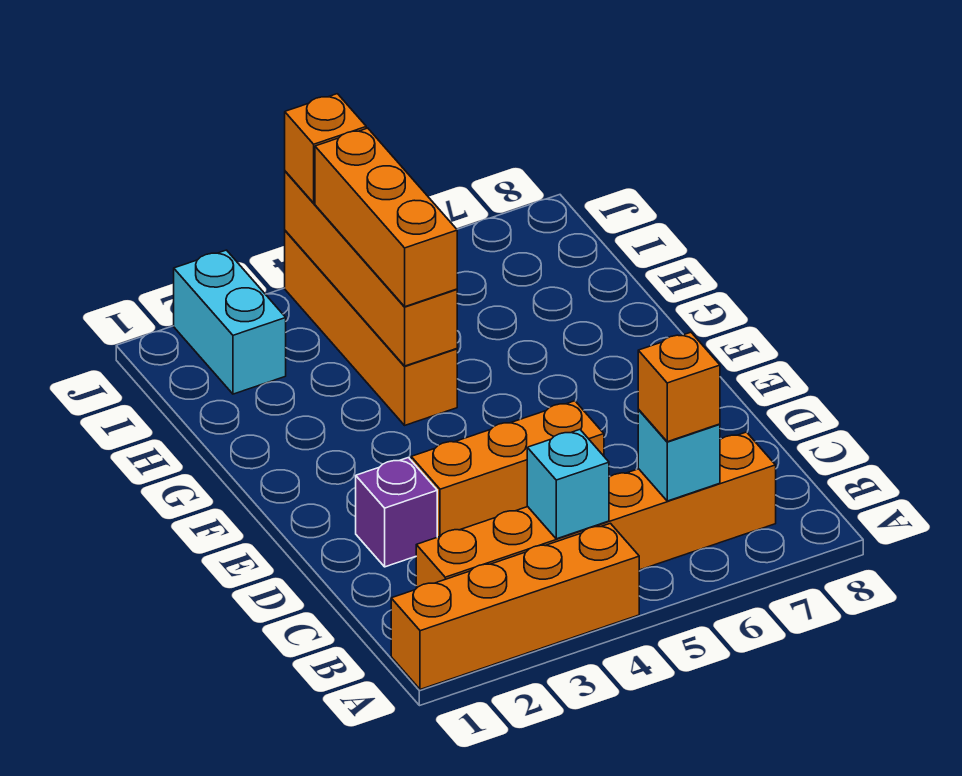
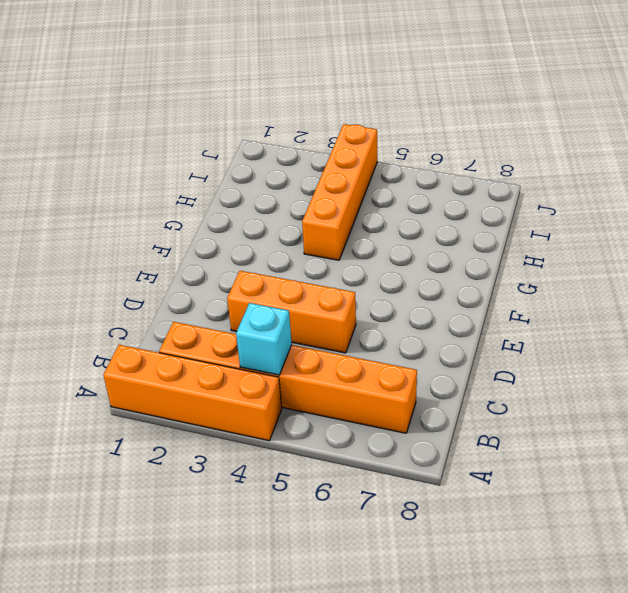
none -> purple 1x1 brick [356,458,437,567]
none -> cyan 1x2 brick [174,250,286,394]
none -> cyan 1x1 brick [638,410,720,501]

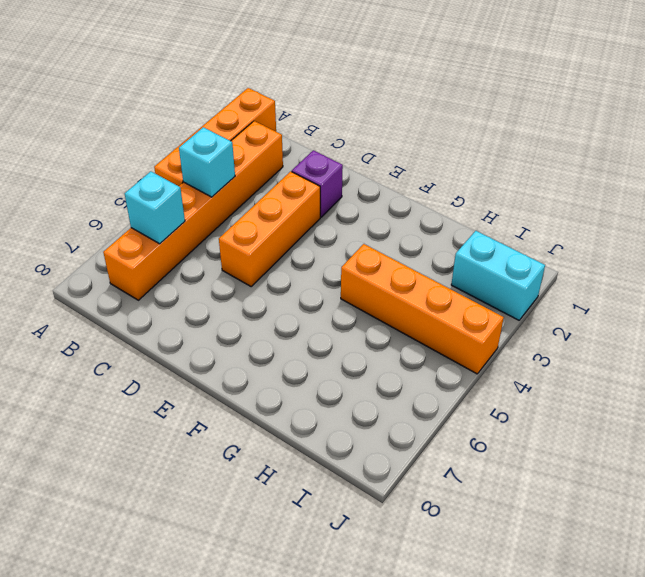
none -> orange 1x4 brick [285,171,457,366]
none -> orange 1x1 brick [638,332,720,442]
none -> orange 1x3 brick [315,128,457,307]

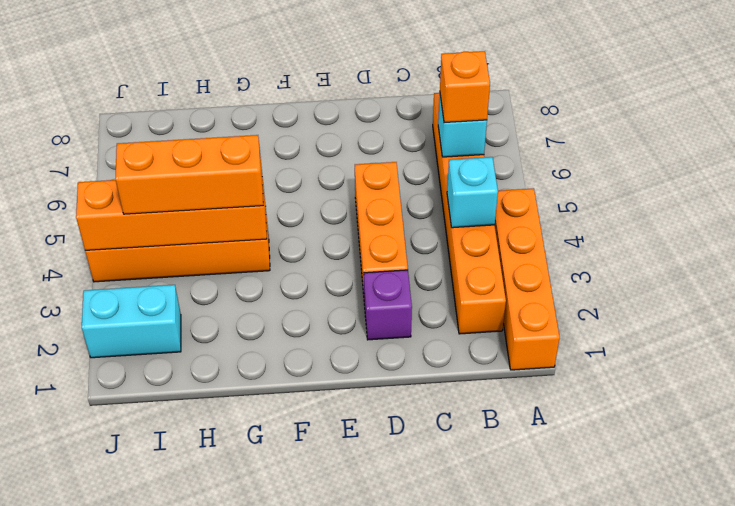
none -> orange 1x1 brick [285,94,366,203]

